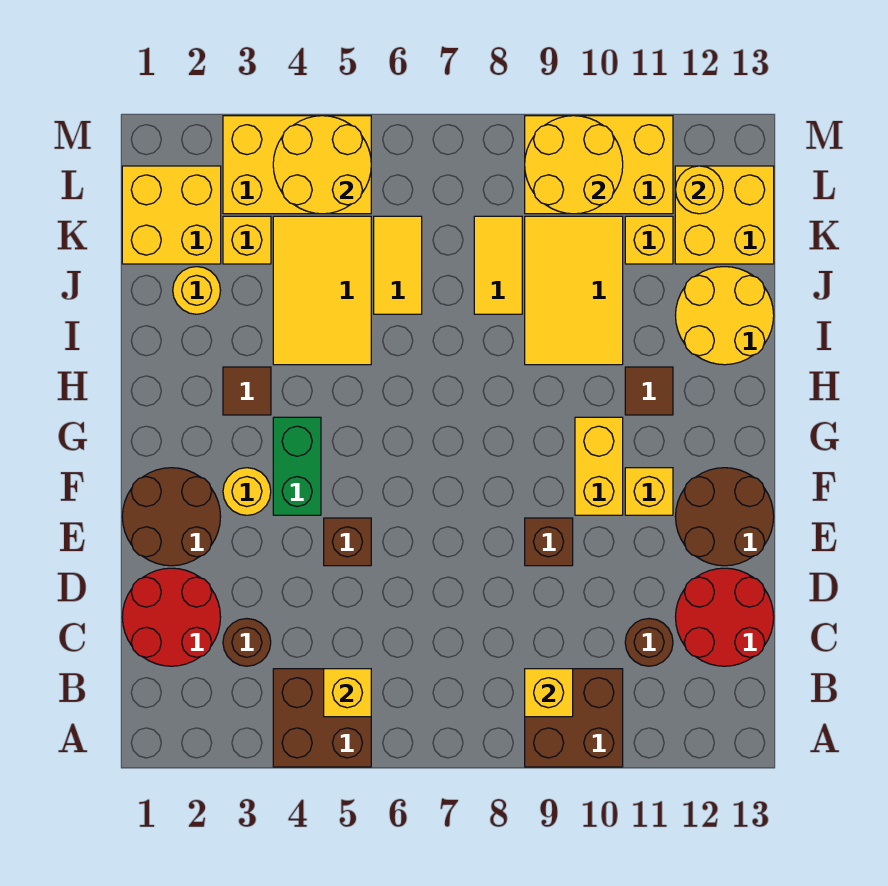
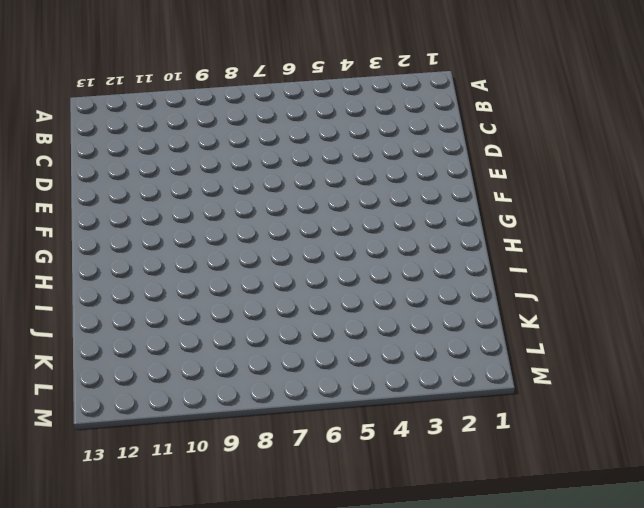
none -> brown 2x2 brick [273,669,371,767]
none -> brown 2x2 brick [525,669,623,767]
none -> red 2x2 round brick [122,568,221,666]
none -> brown 1x1 round brick [223,619,271,666]

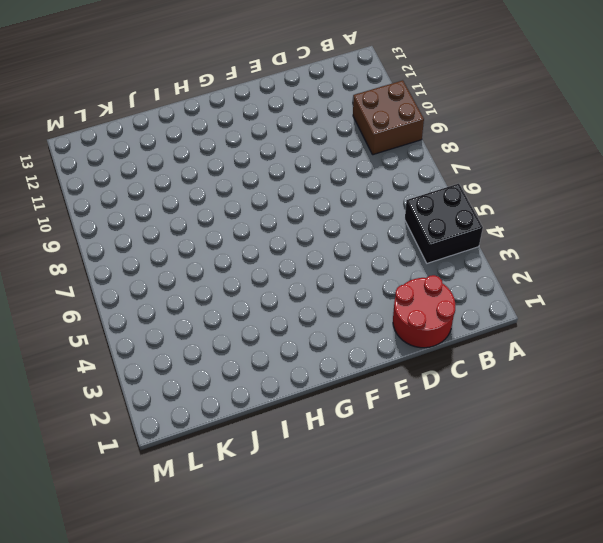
black 2x2 brick [405,184,483,263] -> brown 2x2 brick [273,669,371,767]
none -> brown 1x1 round brick [223,619,271,666]
none -> brown 1x1 round brick [625,619,673,666]
none -> red 2x2 round brick [676,568,774,666]
none -> brown 2x2 round brick [122,468,221,566]

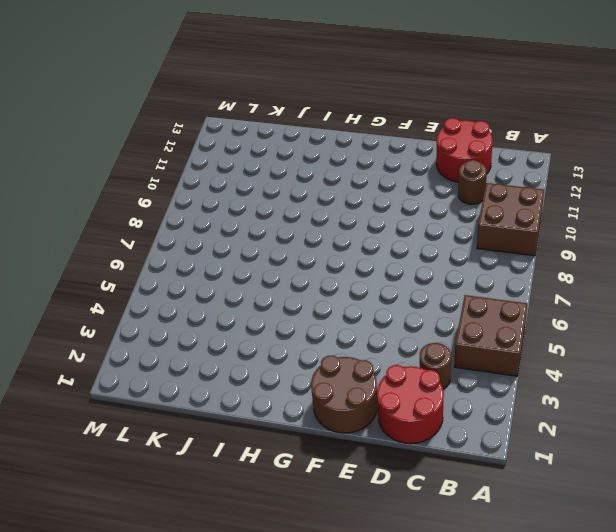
none -> brown 1x1 brick [324,518,371,566]
none -> brown 1x1 brick [525,518,573,566]
none -> brown 2x2 round brick [675,468,774,566]
none -> yellow 1x1 round brick [223,468,271,515]

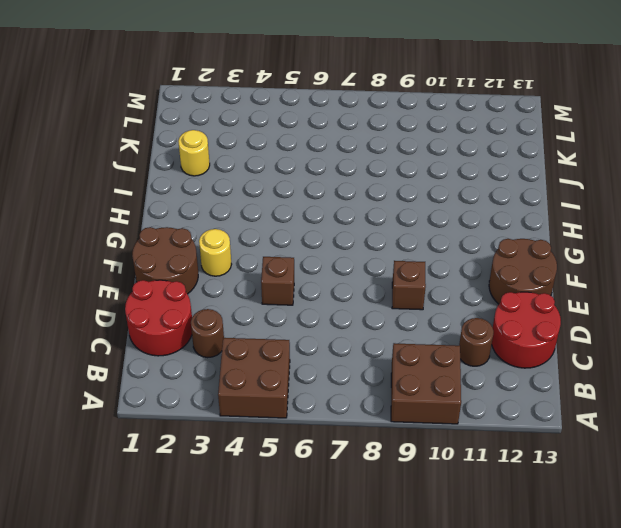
none -> green 1x2 brick [273,417,321,515]
none -> yellow 1x2 brick [575,417,623,515]
none -> yellow 1x1 brick [625,468,673,515]
none -> brown 1x1 tile [223,367,271,415]

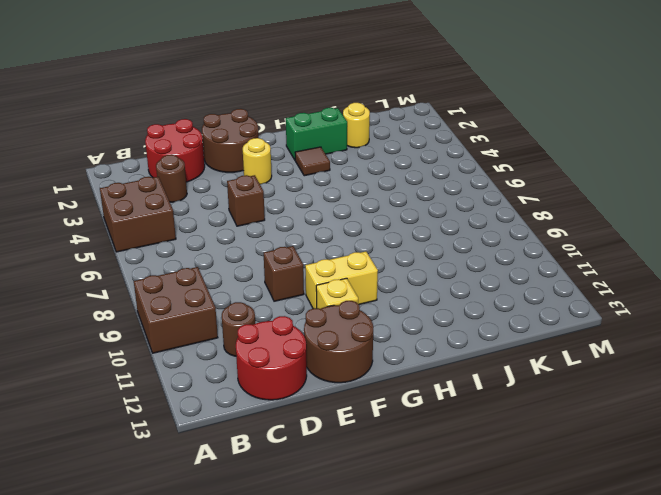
green 1x2 brick [286,108,347,160] -> green 1x2 brick moved to [273,417,321,515]
none -> brown 1x1 tile [625,367,673,415]
none -> yellow 2x3 tile [273,216,371,365]
none -> yellow 2x3 tile [525,216,623,365]
none -> yellow 2x2 round brick [676,267,774,365]

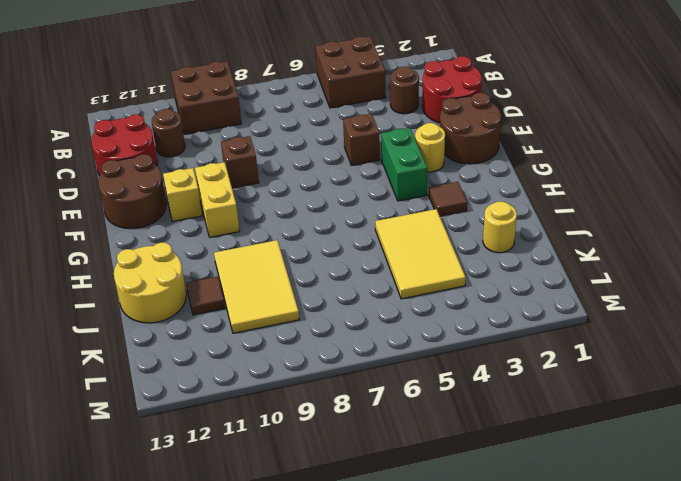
brown 1x1 tile [186,276,225,315] -> brown 1x1 tile moved to [625,367,673,415]
none -> yellow 1x2 tile [374,216,422,314]
none -> yellow 1x2 tile [474,216,522,314]
none -> yellow 2x2 brick [122,166,221,264]
none -> yellow 1x1 brick [223,216,271,264]

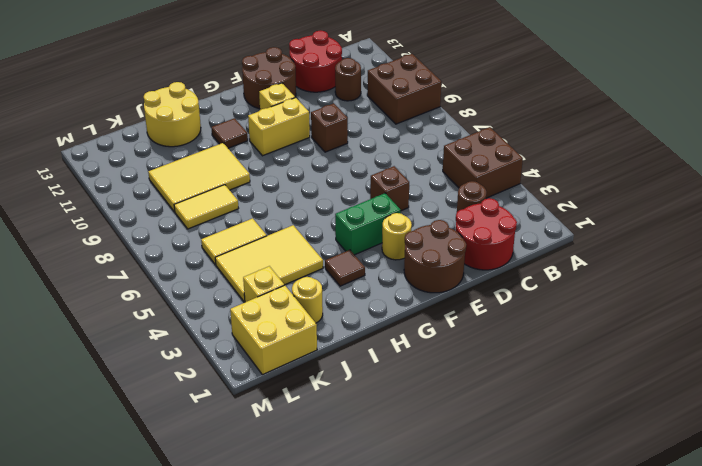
none -> yellow 1x1 brick [625,216,673,264]
none -> yellow 2x2 brick [675,166,774,264]
none -> yellow 2x3 brick [223,116,371,214]
none -> yellow 2x3 brick [525,116,673,214]

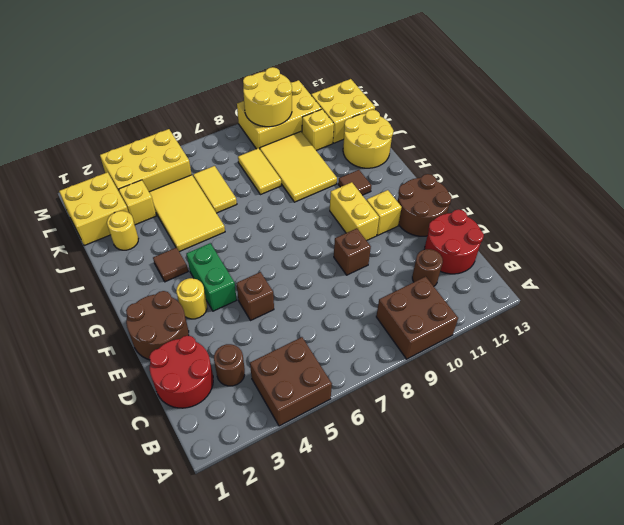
none -> yellow 1x1 brick [324,669,371,717]
none -> yellow 1x1 brick [525,669,573,717]
none -> yellow 2x2 round brick [273,116,371,214]
none -> yellow 1x1 round brick [675,166,723,214]

